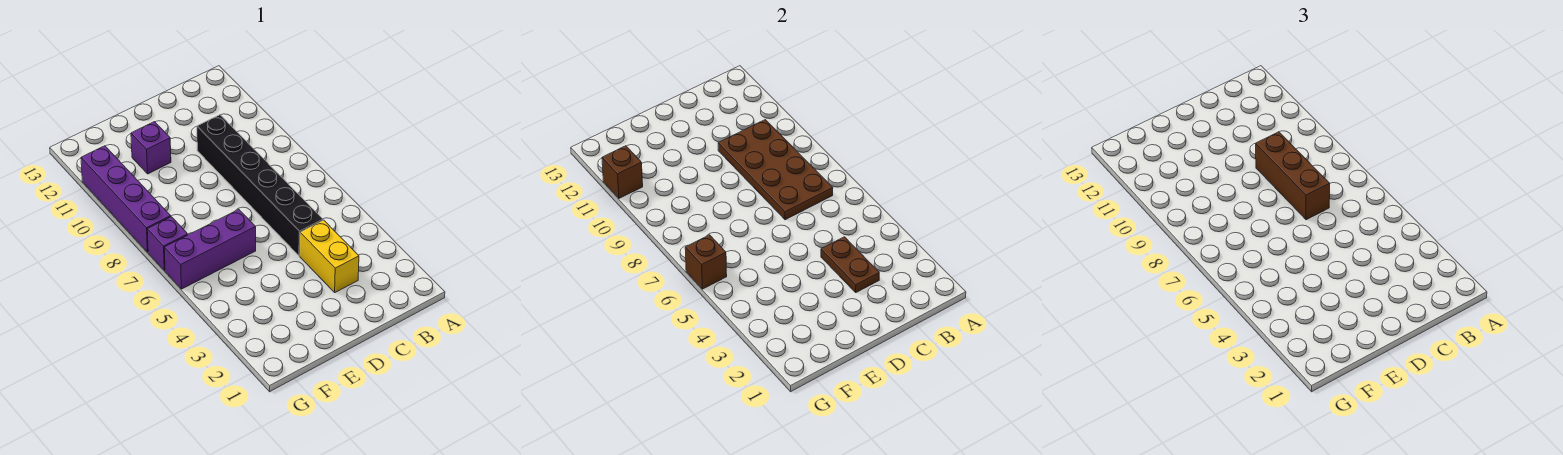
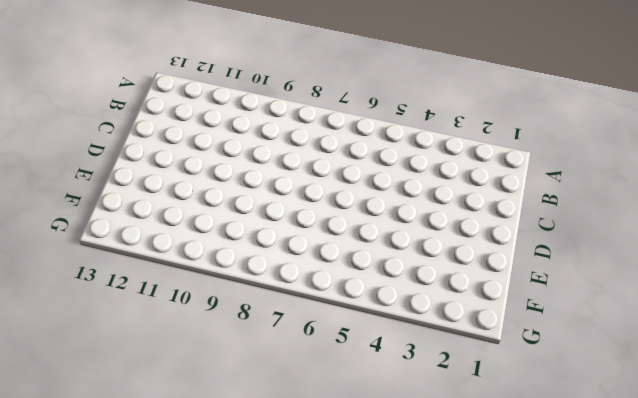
none -> yellow 1x2 brick [300,220,359,292]
none -> black 1x6 brick [197,115,323,256]

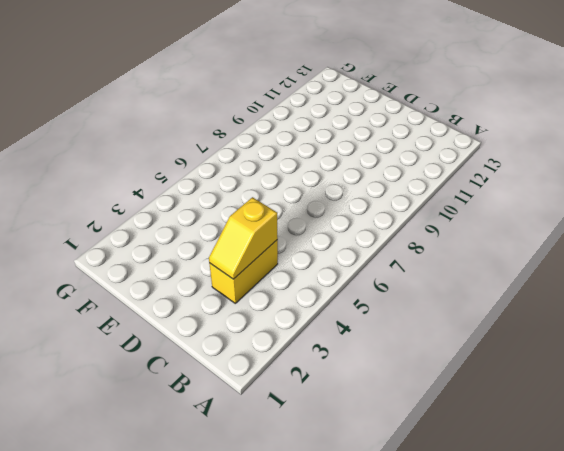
yellow 1x2 slope [209,197,278,279] -> brown 1x2 plate [821,237,879,292]
none -> black 1x6 brick [197,115,323,256]
none -> purple 1x3 brick [164,209,256,289]

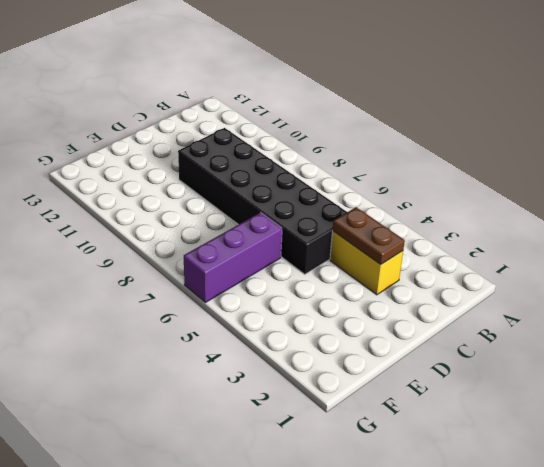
black 2x6 brick [178,128,347,274] -> black 1x6 brick [197,115,323,256]
none -> purple 1x1 brick [131,122,171,174]
none -> purple 1x1 brick [147,217,188,271]

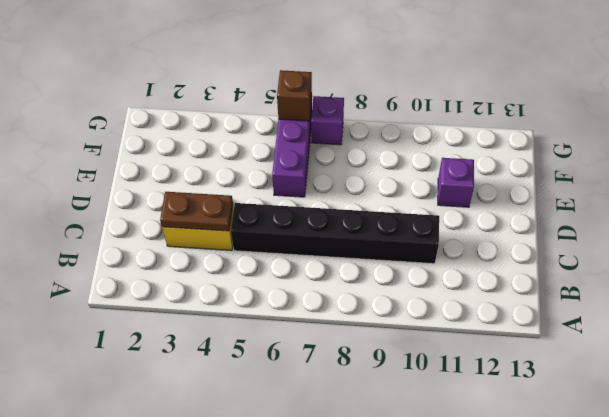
none -> purple 1x4 brick [81,146,171,252]
none -> brown 2x4 plate [718,120,833,220]

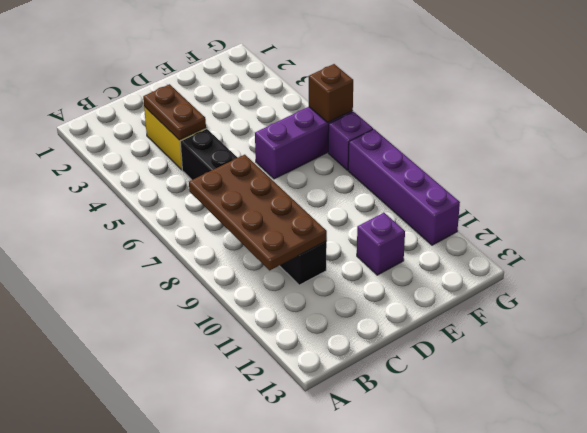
none -> brown 1x1 brick [602,146,643,198]
none -> brown 1x3 brick [1256,132,1330,220]

